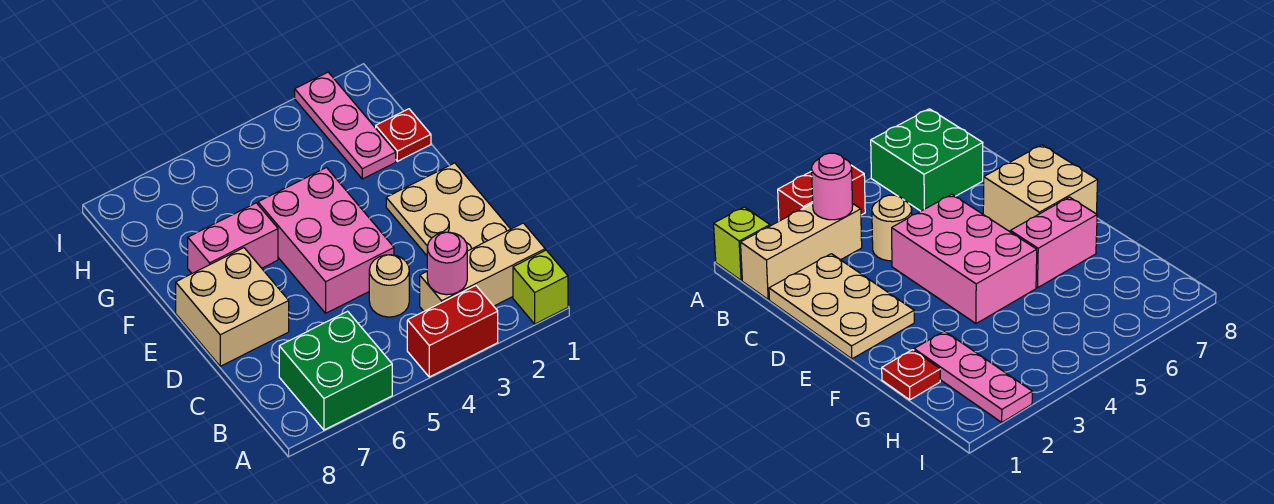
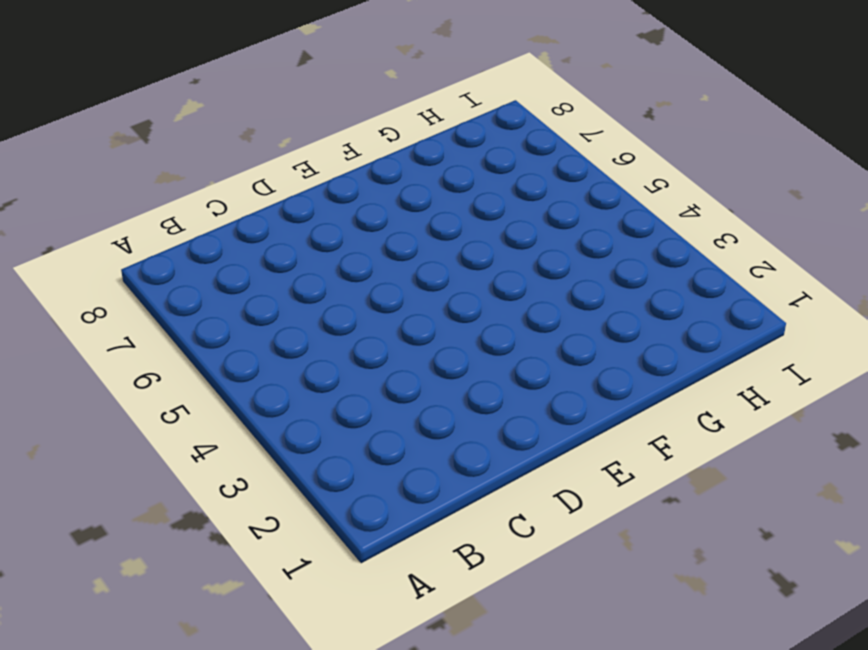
none -> lime 1x1 brick [513,250,568,324]
none -> red 1x2 brick [407,286,498,377]
none -> green 2x2 brick [279,311,392,430]

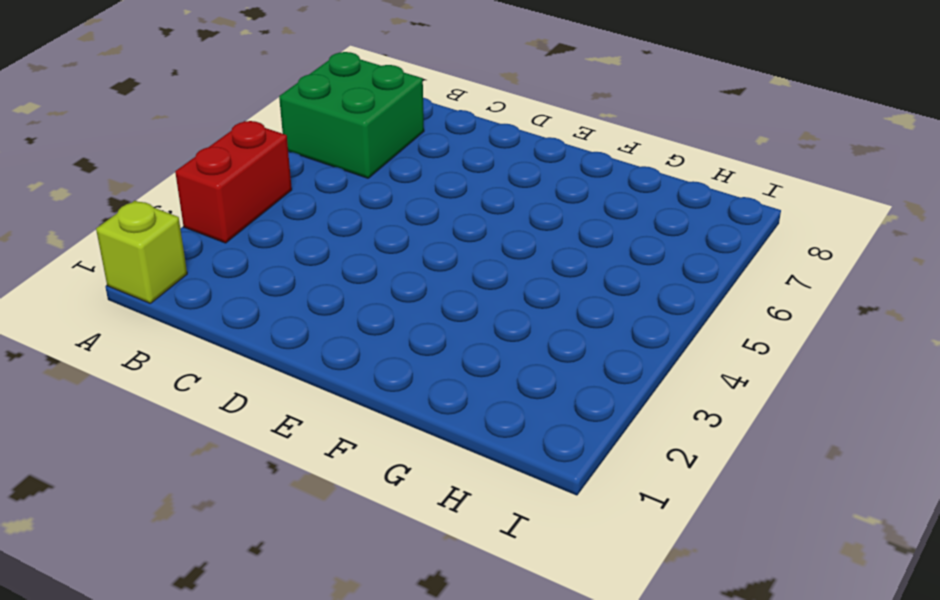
none -> tan 1x3 brick [420,223,545,311]
none -> tan 2x3 plate [386,163,510,255]
none -> tan 1x1 round brick [369,255,409,317]

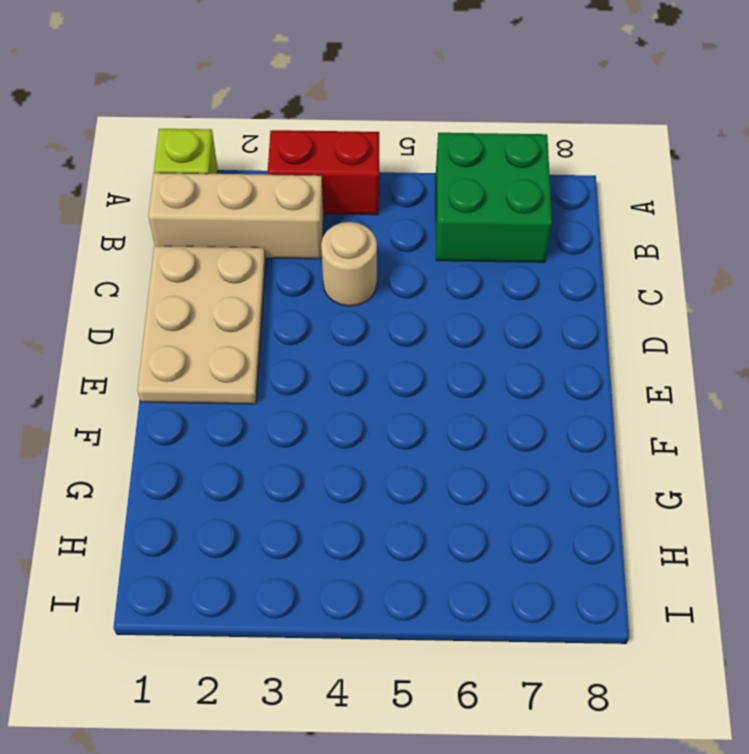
none -> pink 2x3 brick [258,168,394,313]
none -> tan 2x2 brick [176,248,289,366]
none -> pink 1x2 brick [188,203,278,273]

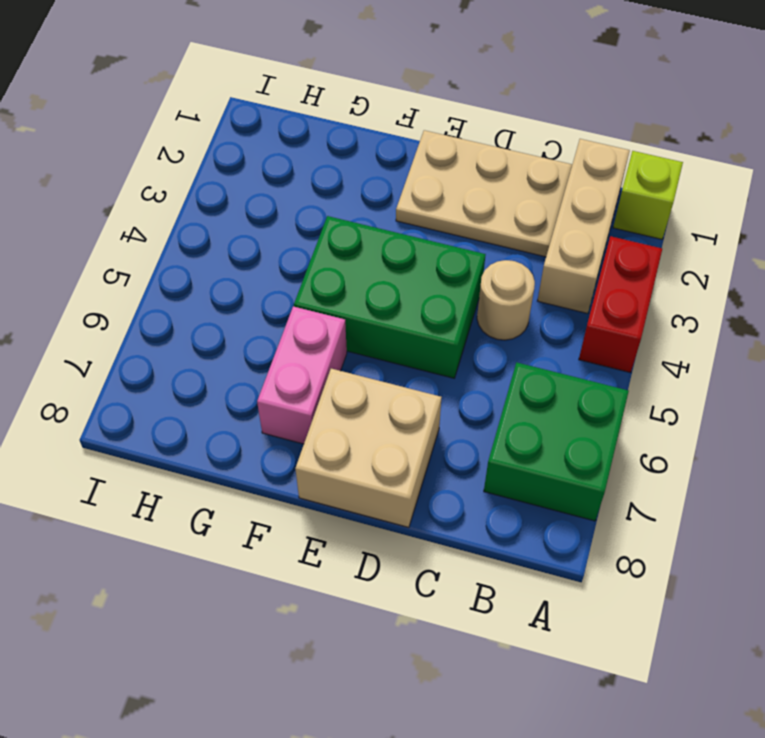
green 2x3 brick [294,216,486,378] -> pink 2x3 brick [258,168,394,313]
none -> red 1x1 plate [376,109,431,161]
none -> pink 1x3 plate [295,72,396,179]
none -> pink 1x1 round brick [427,232,467,295]

